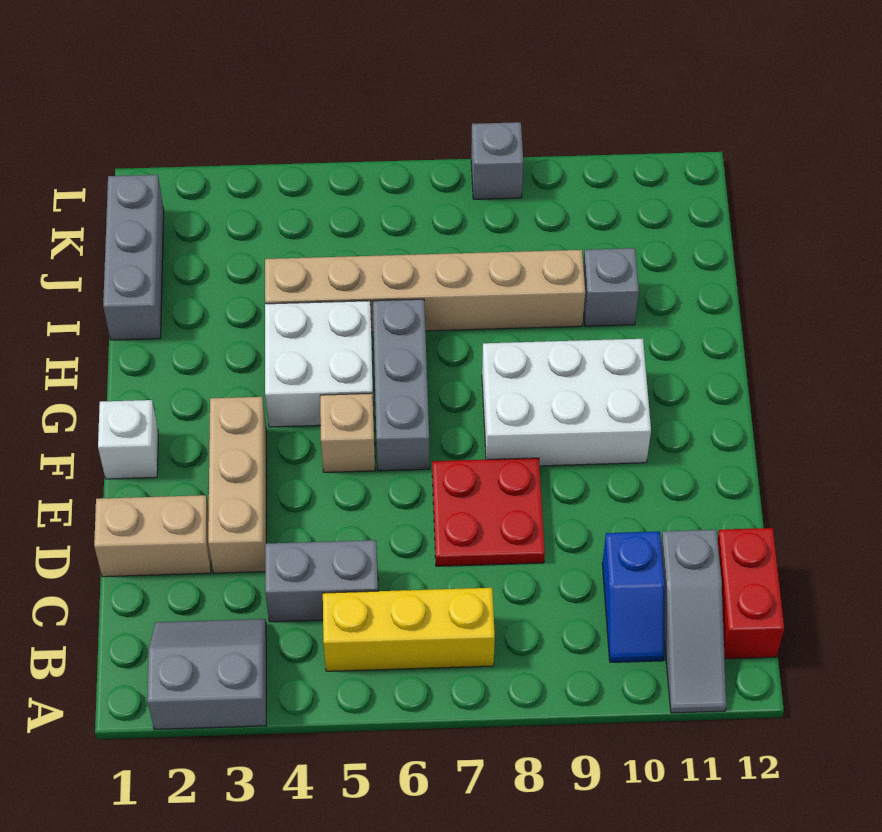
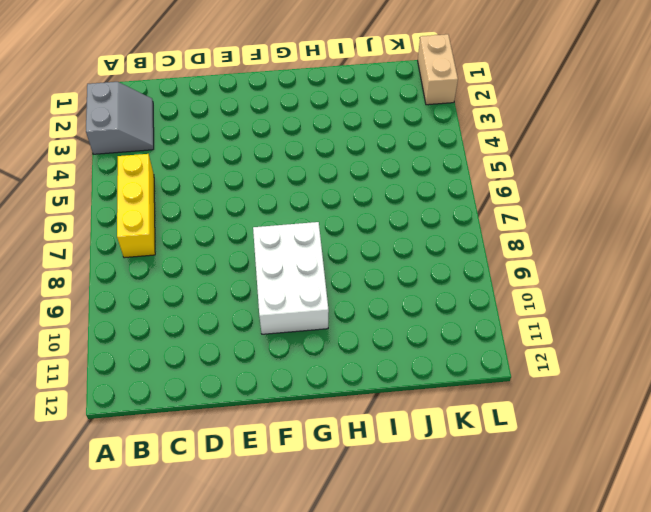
tan 1x2 brick [418,34,458,105] -> tan 1x2 brick moved to [94,495,211,577]
none -> grey 1x3 slope [661,530,726,713]
none -> blue 1x2 slope [602,531,664,662]
none -> red 1x2 brick [717,528,784,659]

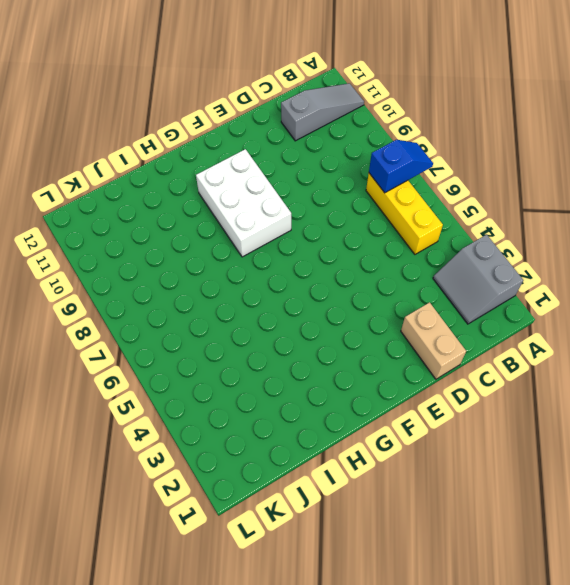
blue 1x2 slope [369,140,433,193] -> blue 1x2 slope moved to [602,531,664,662]
none -> red 1x2 brick [717,528,784,659]
none -> grey 1x2 brick [265,540,378,622]
none -> tan 1x3 brick [208,397,266,573]

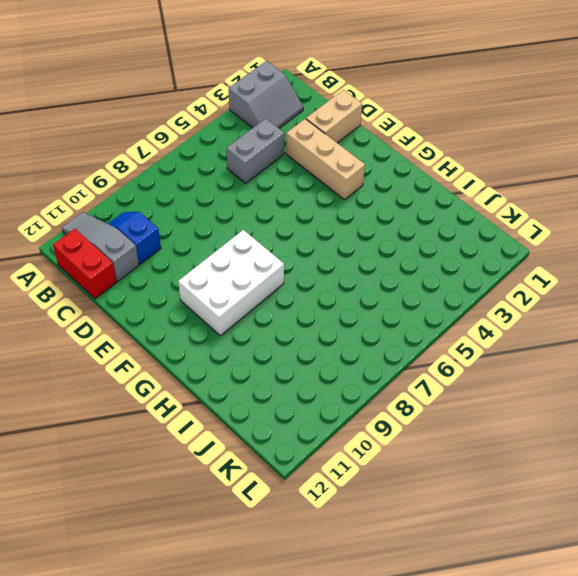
none -> yellow 1x3 brick [323,588,495,671]
none -> red 2x2 plate [432,458,545,566]
none -> white 1x1 brick [98,400,158,479]

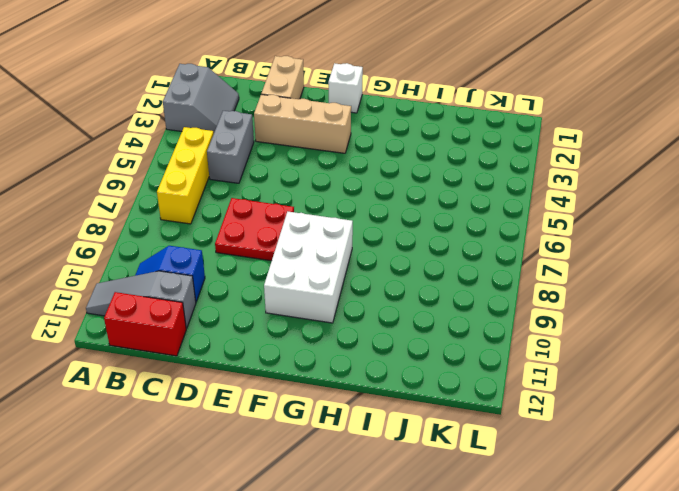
none -> tan 1x1 brick [320,393,375,472]
none -> grey 1x3 brick [373,299,430,471]
none -> white 2x2 brick [265,301,374,427]

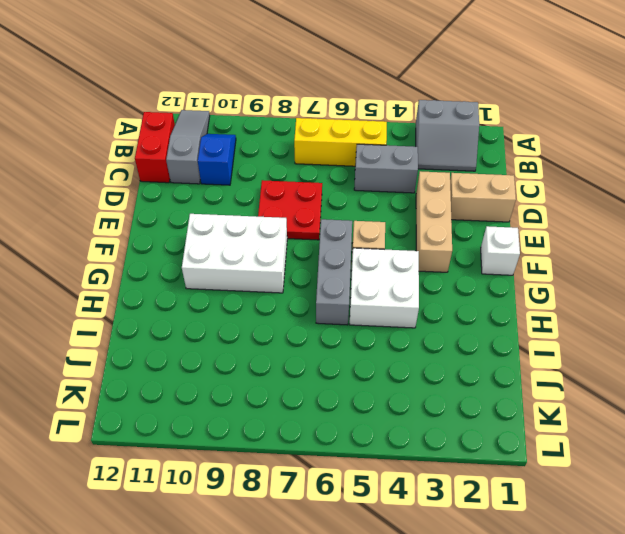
none -> grey 1x3 brick [103,175,164,340]
none -> tan 1x6 brick [265,250,585,332]
none -> grey 1x1 brick [583,248,639,326]

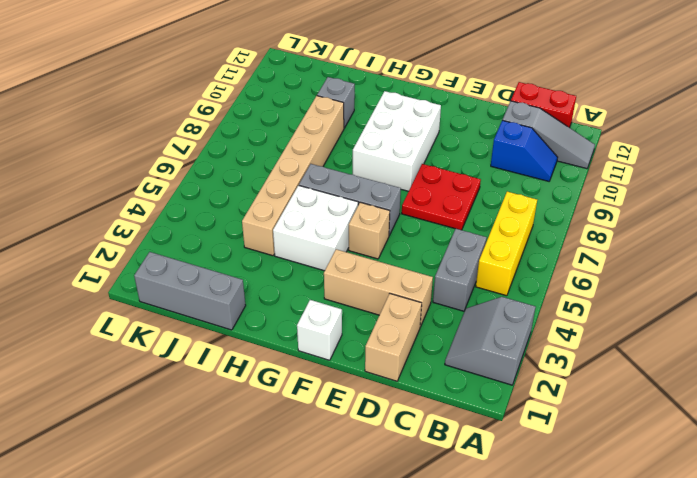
none -> grey 1x1 brick [471,122,523,199]

